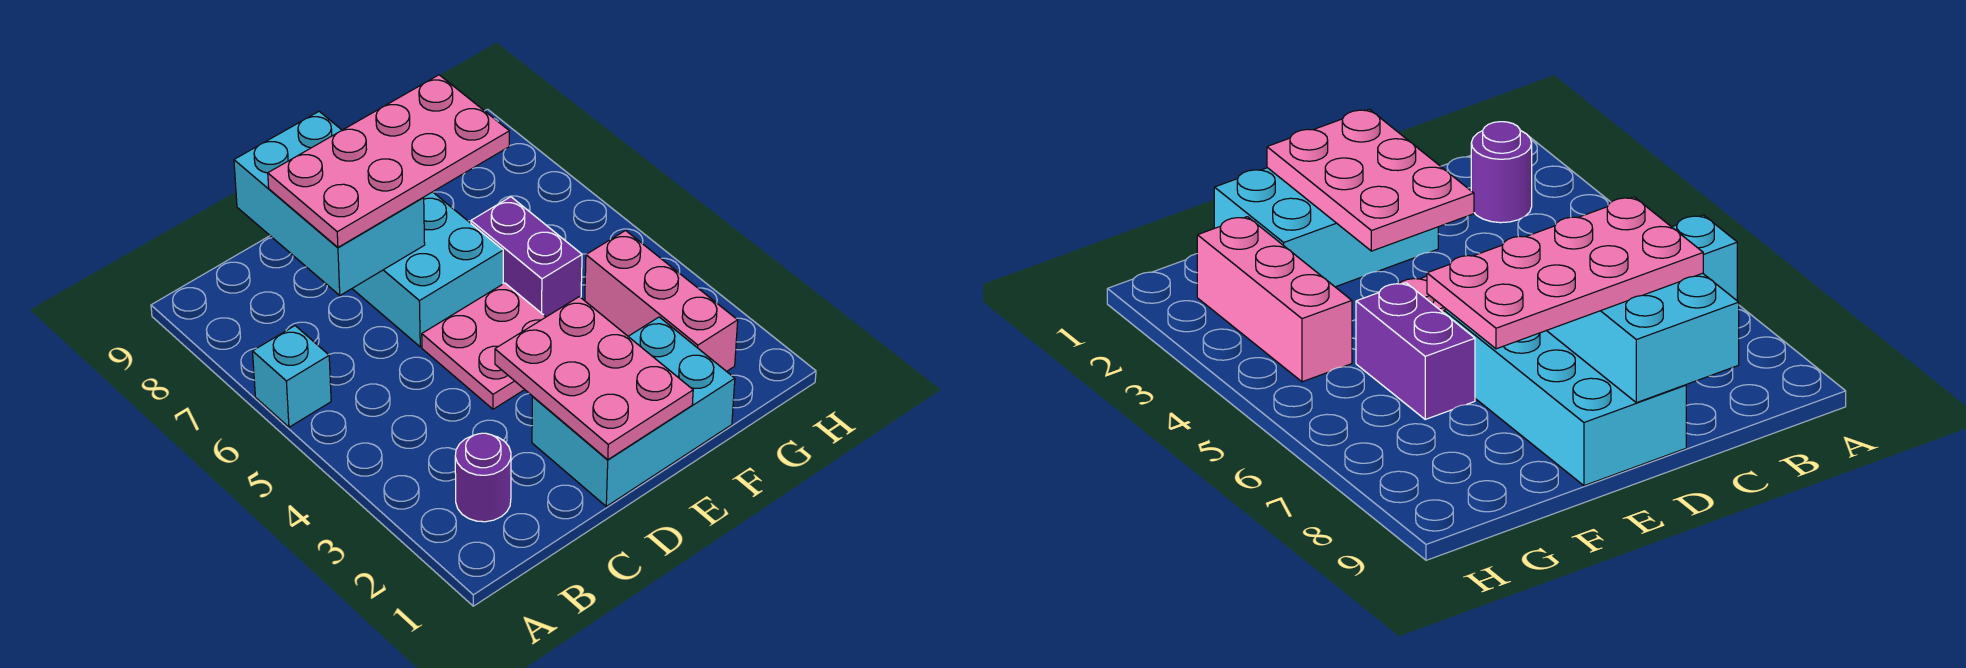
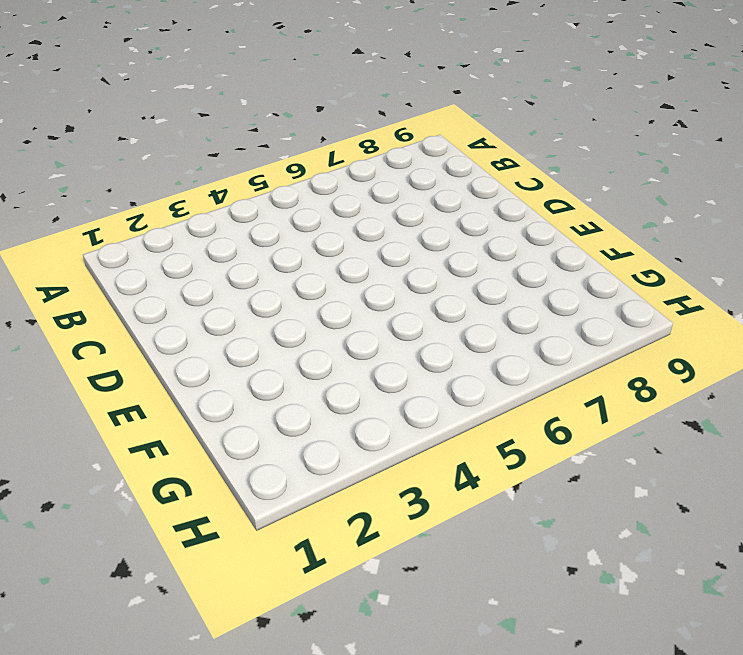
none -> cyan 1x1 brick [253,326,331,427]
none -> purple 1x1 round brick [455,433,511,522]

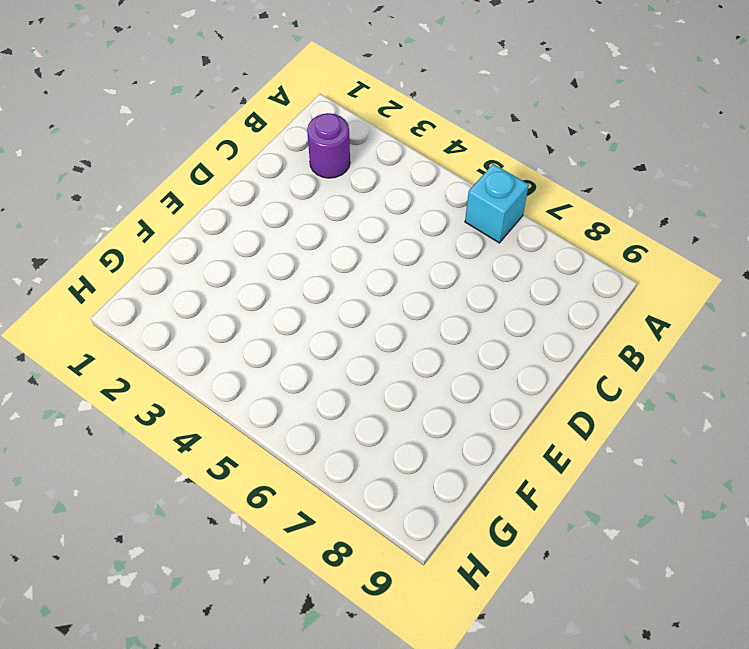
none -> cyan 2x3 brick [532,317,735,506]
none -> pink 2x2 plate [422,283,545,409]

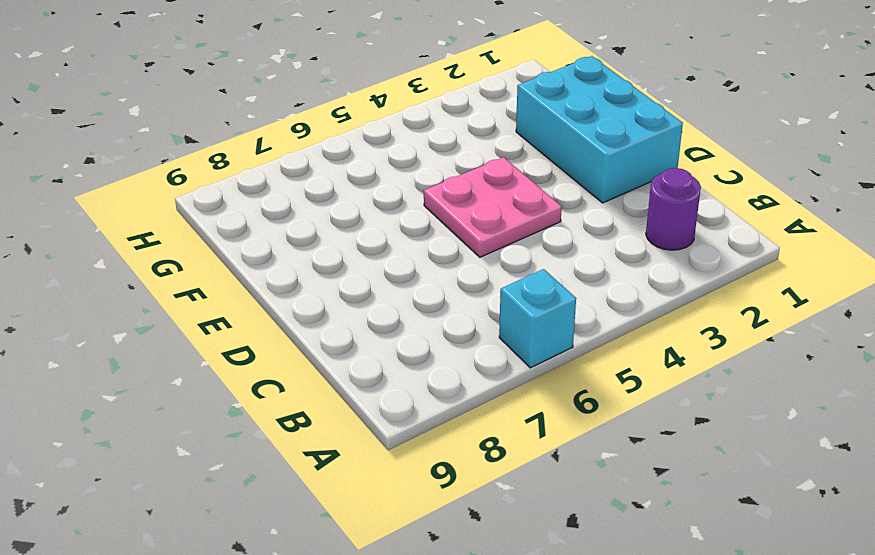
none -> cyan 2x4 brick [352,192,503,347]
none -> purple 1x2 brick [471,197,582,317]

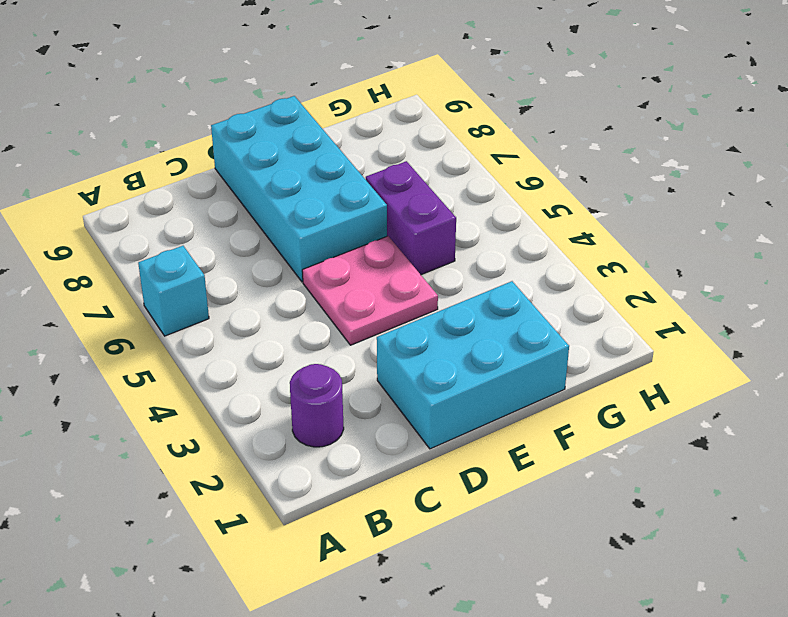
none -> pink 1x3 brick [585,231,738,371]
none -> cyan 2x3 brick [234,112,425,295]

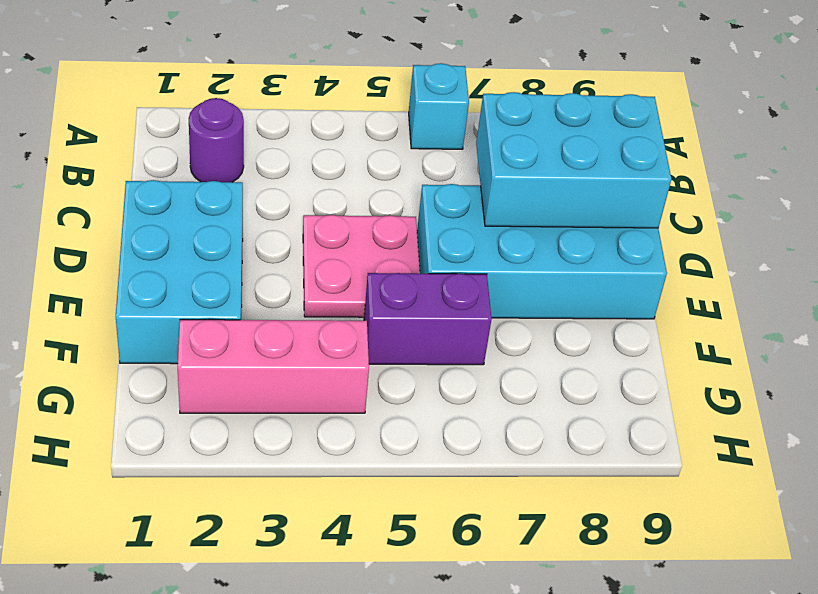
none -> pink 2x3 plate [495,297,693,460]
none -> pink 2x4 plate [268,75,509,247]

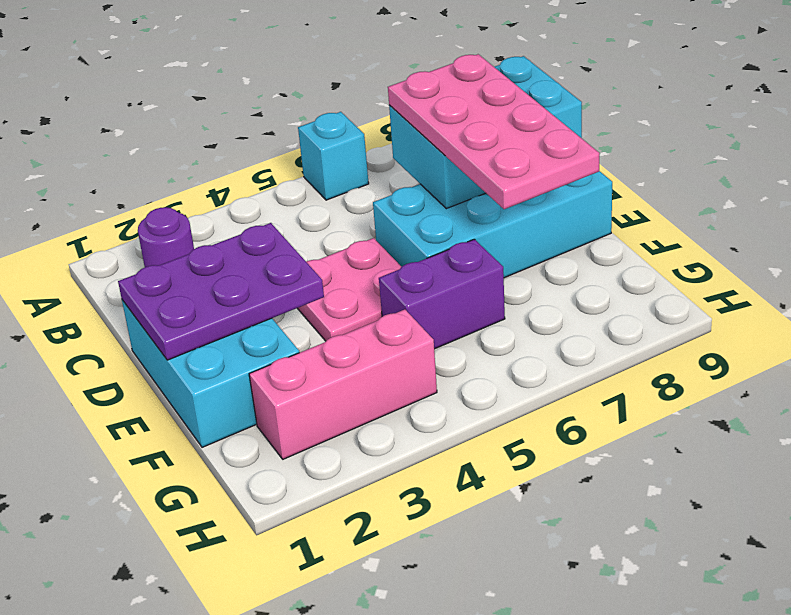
purple 2x3 plate [118,223,324,360] -> pink 2x3 plate [495,297,693,460]

